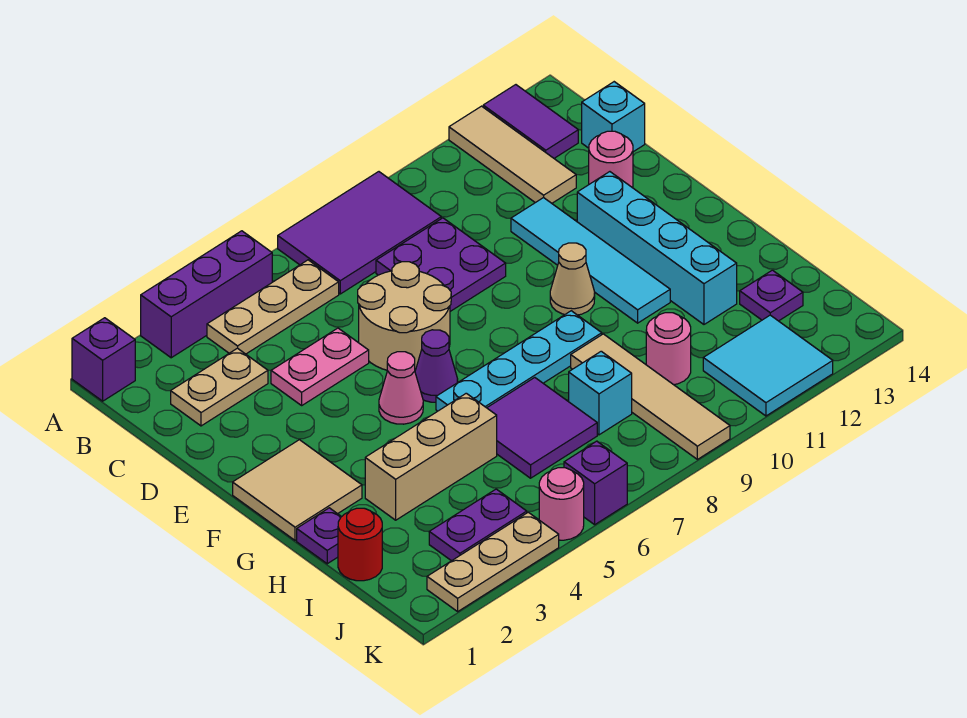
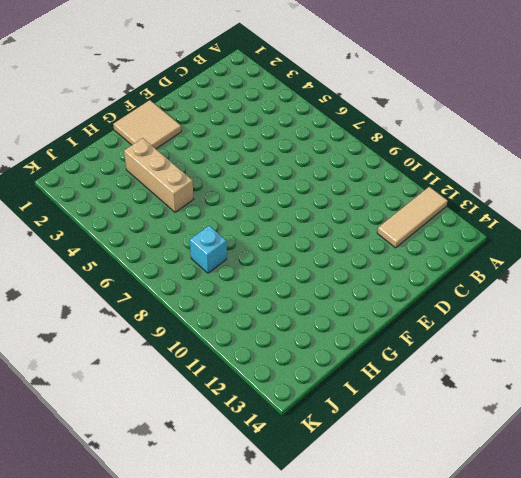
none -> purple 1x1 brick [72,318,135,401]
none -> purple 1x3 brick [141,231,272,358]
none -> purple 2x3 tile [278,172,441,294]
none -> purple 1x2 tile [483,85,578,158]

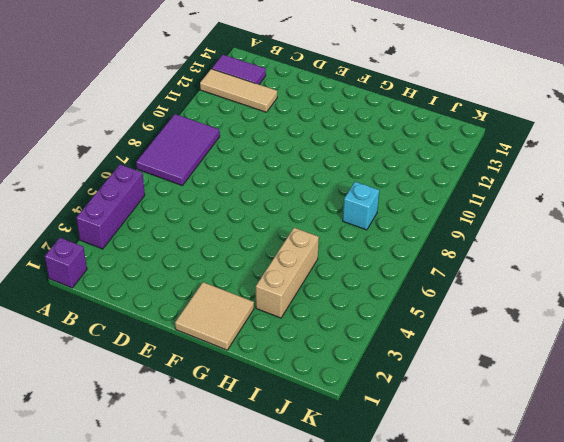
none -> tan 1x3 plate [207,260,339,354]
none -> tan 1x2 plate [171,348,268,426]
none -> purple 2x2 plate [376,218,506,311]
none -> cyan 1x1 brick [582,82,645,152]

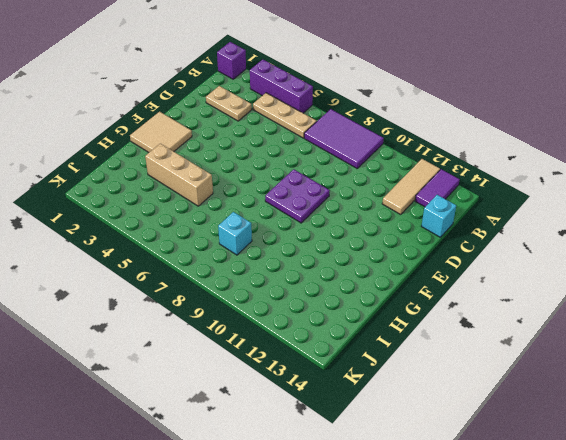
purple 2x2 plate [265,169,330,223] -> purple 2x2 plate moved to [376,218,506,311]
none -> pink 1x2 plate [271,328,369,405]
none -> tan 2x2 round brick [358,262,451,370]
none -> cyan 1x4 tile [511,198,670,323]
none -> pink 1x1 round brick [589,131,633,188]

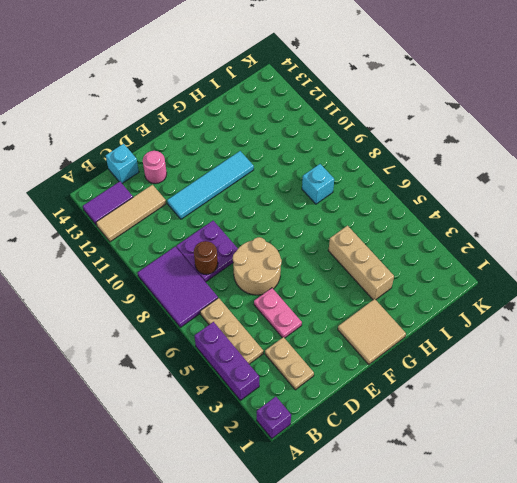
brown 1x1 round brick [194,241,218,275] -> none
none -> cyan 1x4 brick [577,172,737,324]
none -> pink 1x1 cone [379,352,423,424]
none -> purple 1x1 cone [415,330,458,402]
none -> tan 1x1 cone [550,243,595,315]

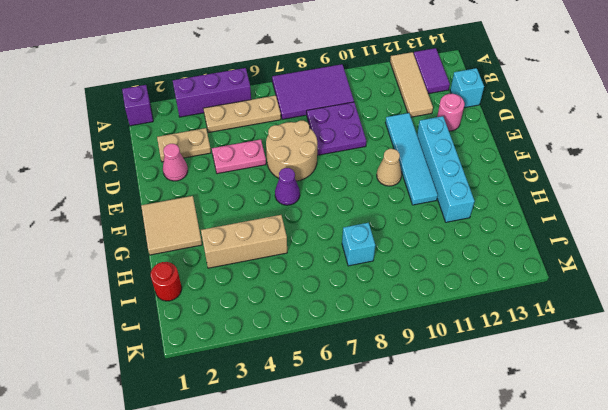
pink 1x1 cone [163,144,188,181] -> pink 1x1 cone moved to [379,352,423,424]
none -> cyan 1x4 plate [436,311,602,411]
none -> purple 1x1 plate [297,508,341,564]
none -> purple 2x2 tile [487,378,597,478]
none -> tan 1x4 tile [571,334,730,459]

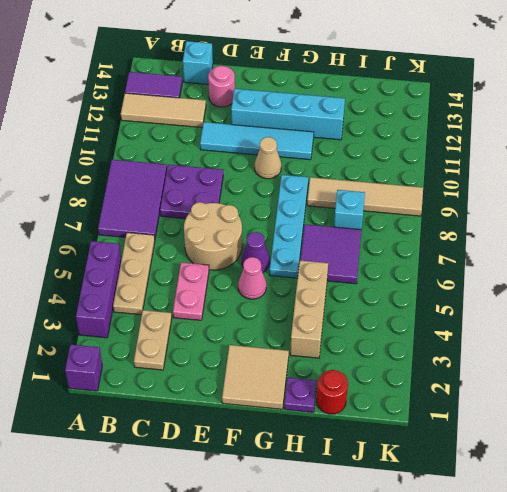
none -> pink 1x1 round brick [646,313,691,385]
none -> purple 1x1 plate [740,270,803,321]
none -> purple 1x2 plate [429,489,527,561]
none -> cyan 2x2 tile [703,315,833,416]

